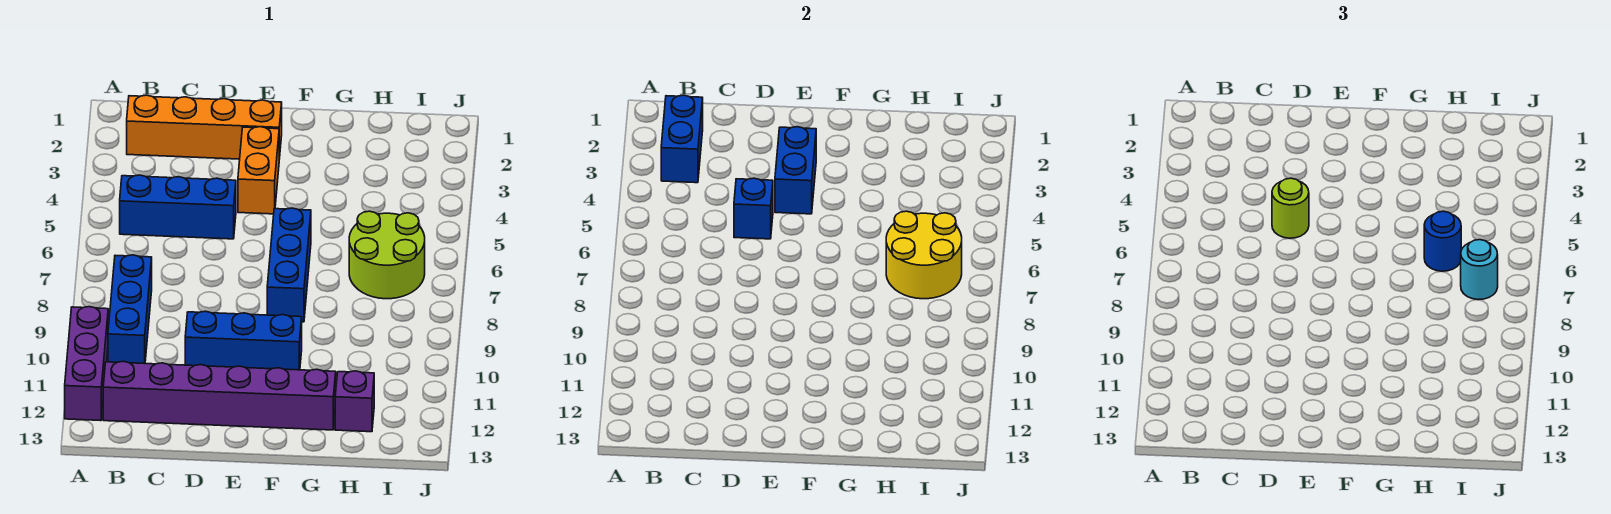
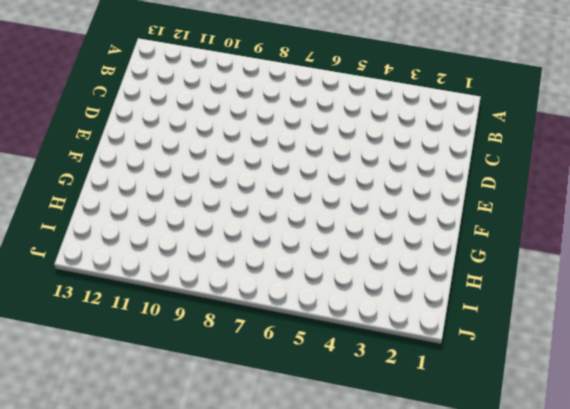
none -> purple 1x3 brick [65,307,108,421]
none -> orange 1x4 brick [127,95,282,159]
none -> blue 1x3 brick [120,175,236,239]

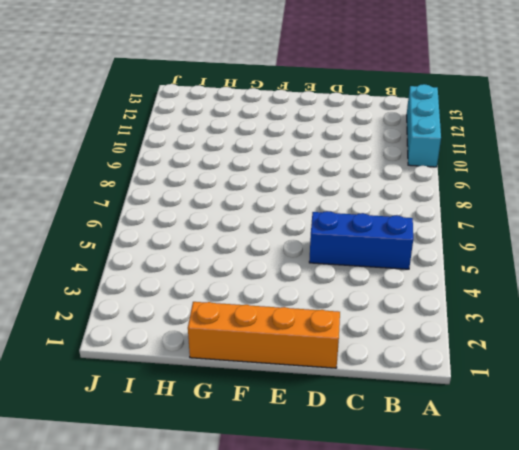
cyan 1x3 brick [407,84,441,167] -> purple 1x3 brick [65,307,108,421]
orange 1x4 brick [188,302,340,368] -> orange 1x4 brick moved to [127,95,282,159]
none -> blue 1x3 brick [108,255,152,364]
none -> purple 1x6 brick [103,361,336,430]
none -> blue 1x3 brick [185,311,302,370]

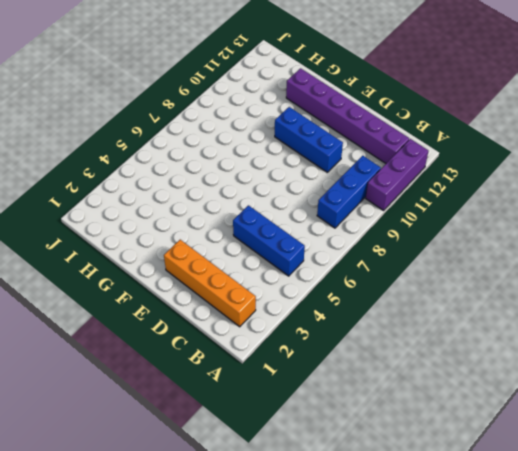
none -> orange 1x2 brick [238,127,279,214]
none -> blue 1x3 brick [267,208,311,322]
none -> lime 2x2 round brick [349,211,425,299]

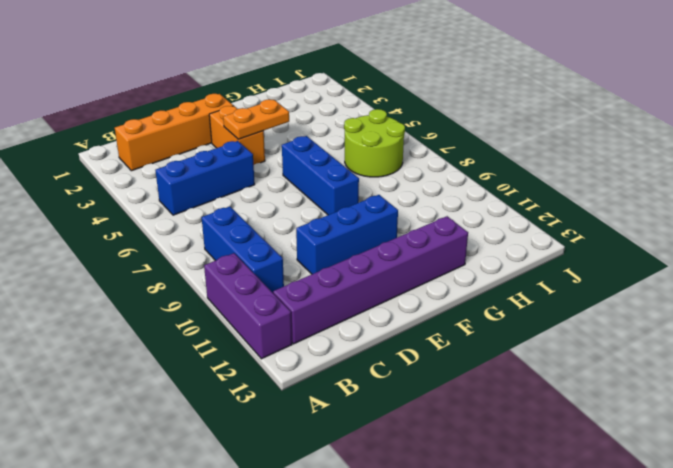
orange 1x2 plate [223,99,289,139] -> blue 1x2 brick [775,127,816,214]
none -> purple 1x1 brick [335,371,374,432]
none -> blue 1x2 brick [661,95,703,183]
none -> blue 1x1 brick [734,178,773,239]

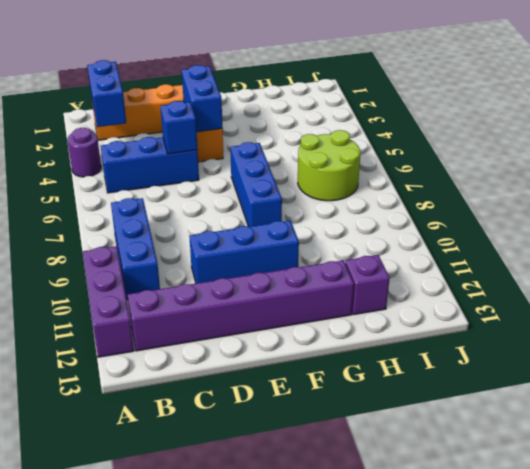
purple 1x1 round brick [67,128,101,177] -> none
none -> yellow 2x2 round brick [886,211,962,299]
none -> lime 1x1 round brick [1272,178,1309,238]
none -> blue 1x1 round brick [1424,211,1461,271]

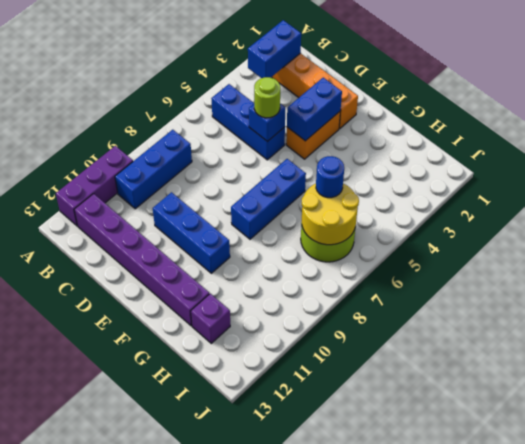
none -> cyan 1x1 round brick [1461,240,1498,300]

